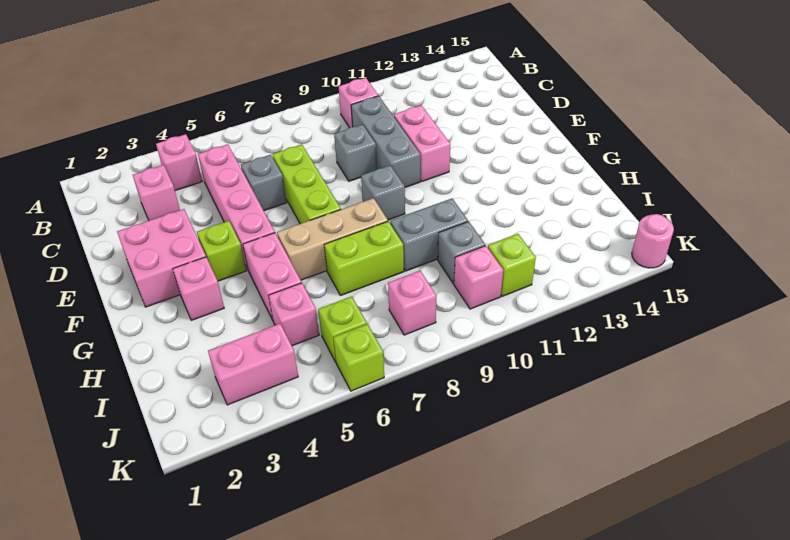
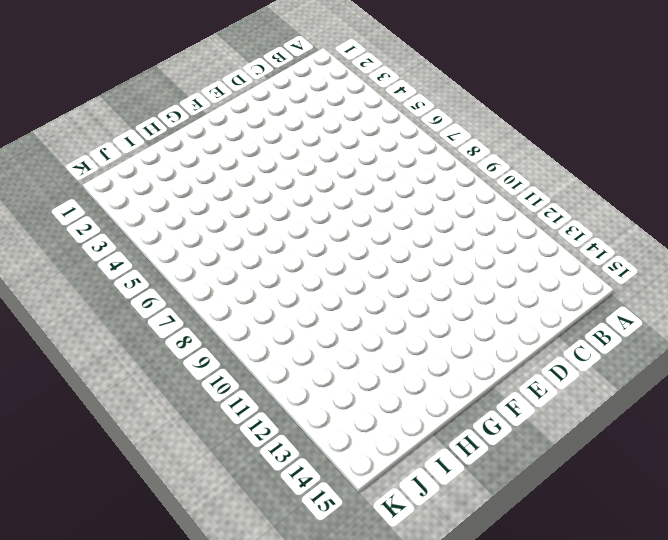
none -> pink 1x1 brick [156,134,202,191]
none -> pink 1x1 brick [339,78,378,128]
none -> pink 1x1 brick [133,165,180,220]

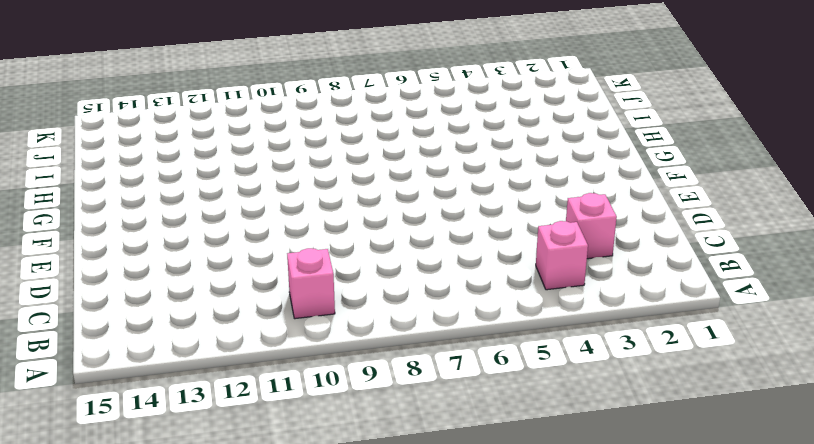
none -> pink 1x4 brick [198,144,275,269]
none -> grey 1x3 brick [351,96,420,187]
none -> grey 1x1 brick [241,155,287,211]

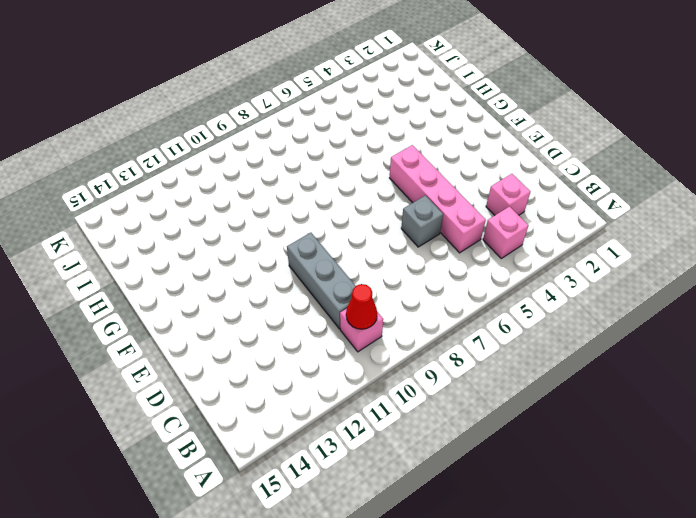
red 1x1 cone [346,284,377,329] -> none
none -> lime 1x3 brick [273,144,341,224]
none -> grey 1x1 brick [334,124,377,181]
none -> pink 1x2 brick [394,105,450,181]

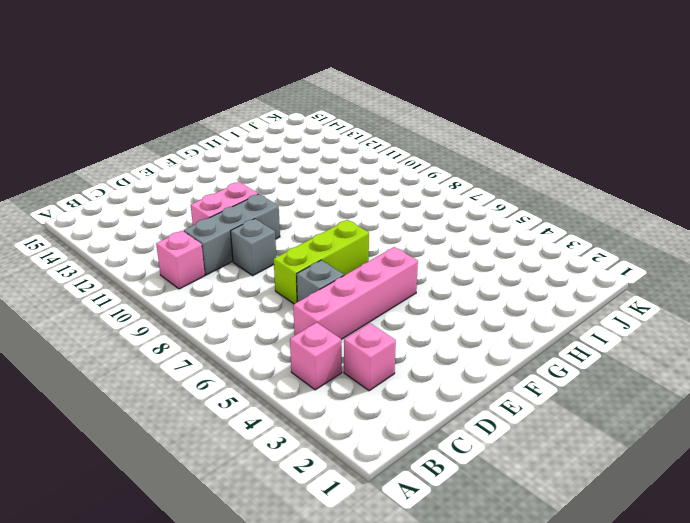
none -> pink 2x2 brick [117,209,206,307]
none -> lime 1x1 brick [197,221,246,281]
none -> grey 1x1 brick [361,165,405,220]

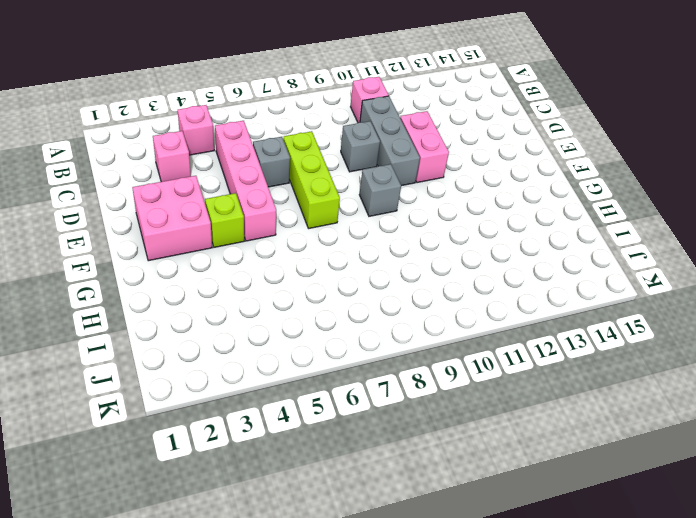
none -> pink 1x1 brick [173,257,224,320]
none -> pink 1x2 brick [243,233,302,320]
none -> tan 1x3 brick [277,198,388,280]

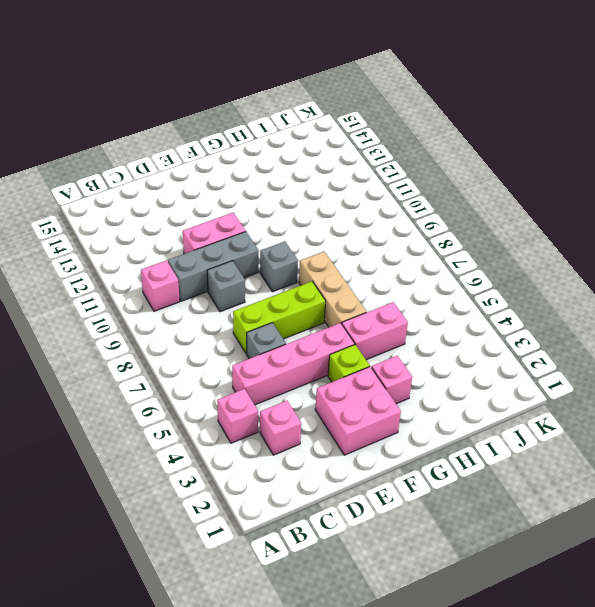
none -> lime 1x2 brick [324,221,404,296]
none -> grey 1x2 brick [390,199,468,271]
none -> pink 1x1 brick [269,283,319,346]

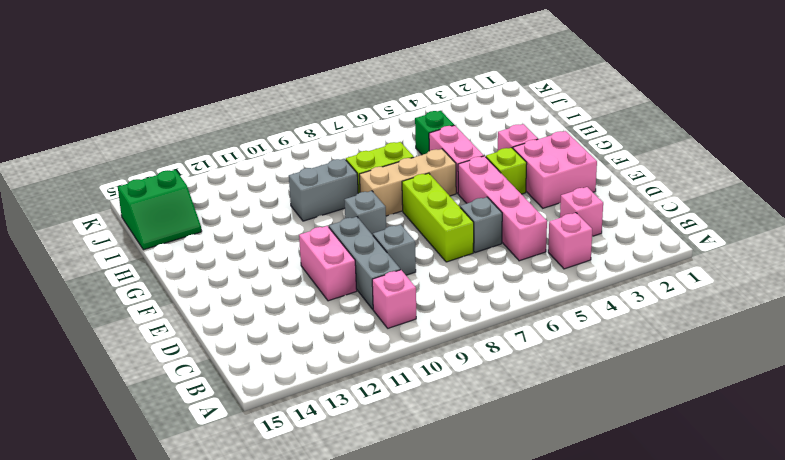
green 1x1 brick [415,111,454,155] -> pink 1x1 brick [269,283,319,346]
green 2x2 slope [118,170,202,250] -> none
none -> grey 1x1 brick [438,222,485,284]
none -> pink 1x2 brick [208,324,298,405]
none -> lime 1x1 brick [318,296,367,362]

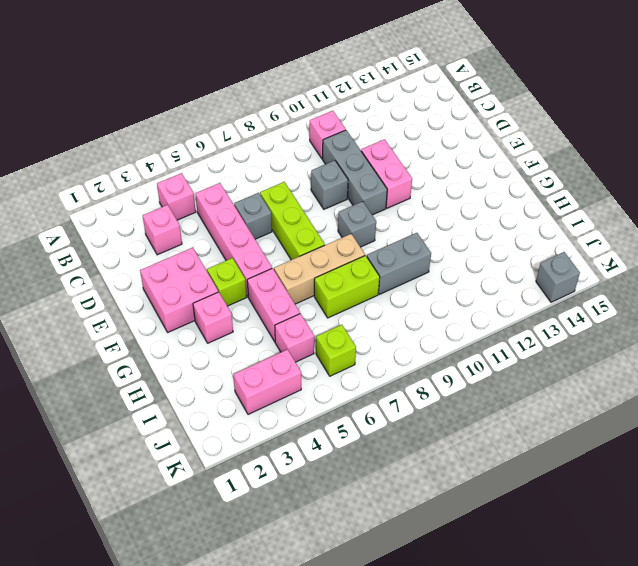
grey 1x1 brick [536,252,580,302] -> grey 1x1 brick moved to [438,222,485,284]
none -> pink 1x1 brick [388,271,436,335]
none -> pink 1x1 brick [454,246,503,309]
none -> lime 1x1 brick [488,234,536,296]

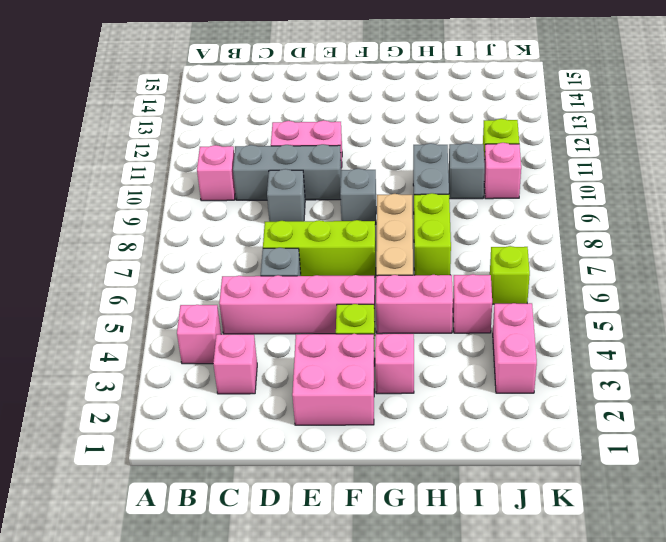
none -> pink 1x1 brick [388,271,436,335]
none -> lime 1x1 brick [333,324,384,391]
none -> pink 1x1 round brick [632,214,674,268]

